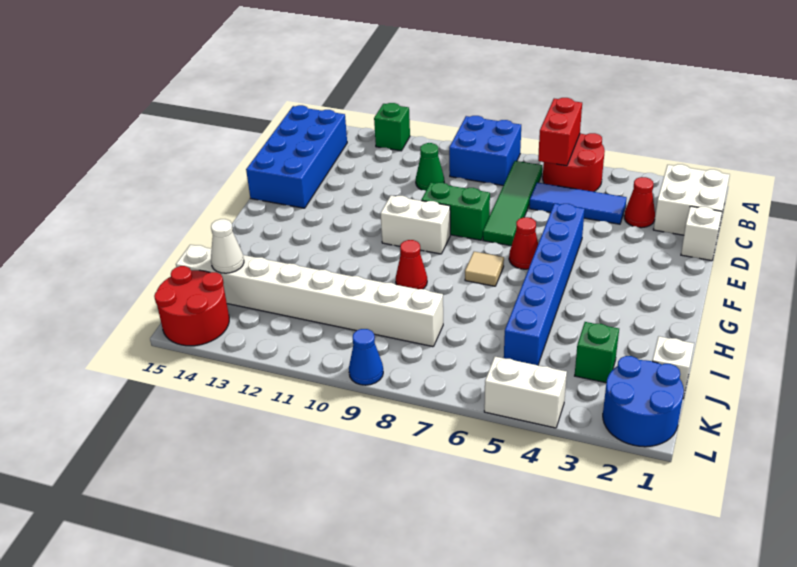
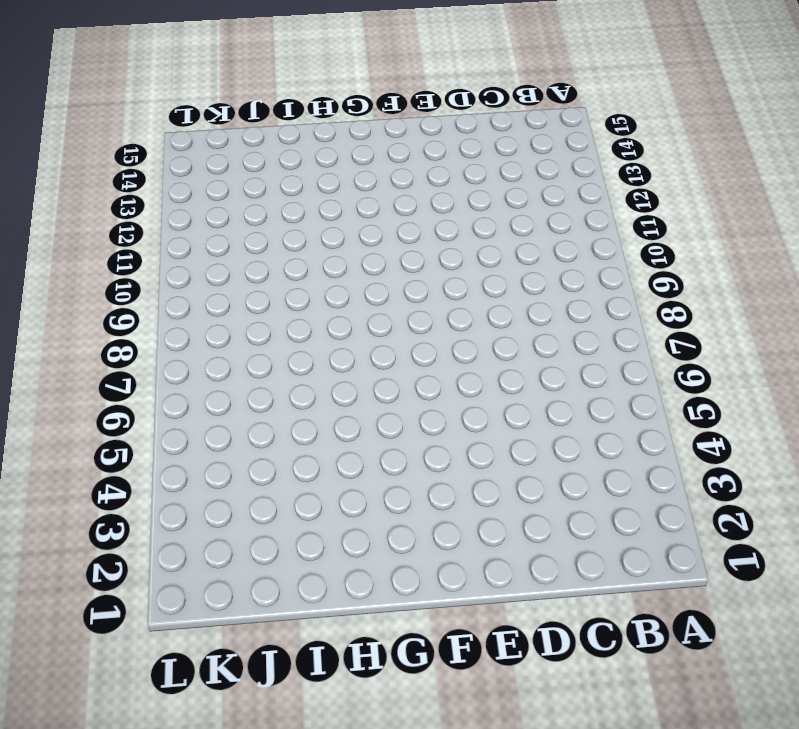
none -> red 2x2 round brick [543,133,605,192]
none -> blue 2x2 brick [449,116,521,185]
none -> green 1x1 brick [374,103,410,151]

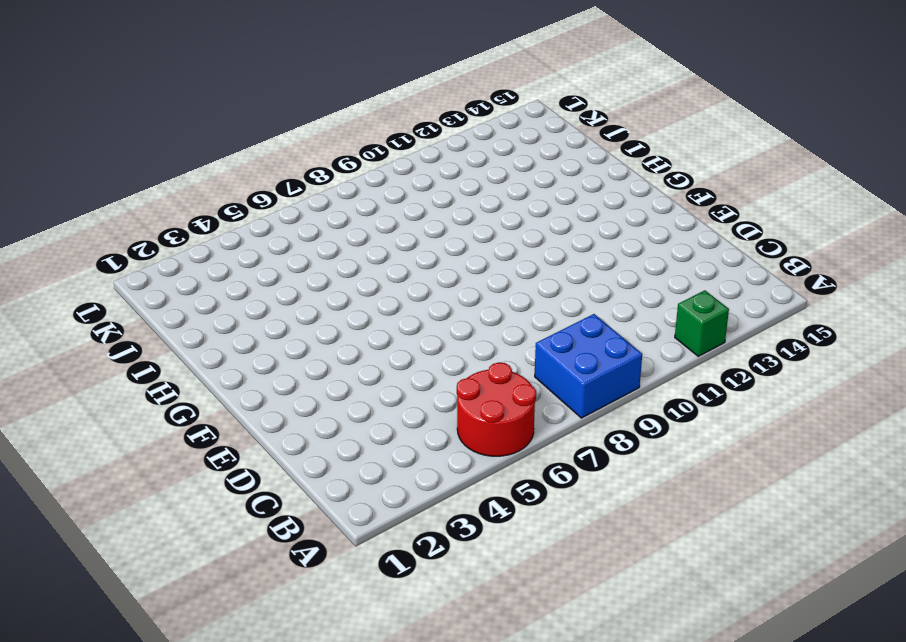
none -> white 2x2 brick [653,164,730,235]
none -> green 1x4 tile [483,161,542,246]
none -> blue 2x4 brick [246,105,347,208]

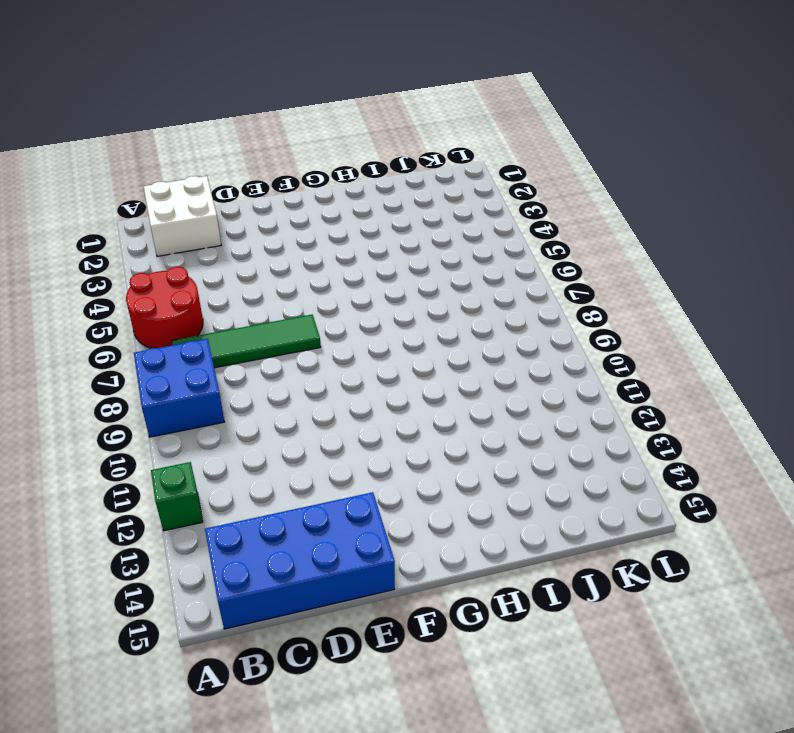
none -> red 1x1 cone [624,177,655,228]
none -> blue 1x3 tile [529,183,627,224]
none -> green 1x1 cone [416,143,444,191]

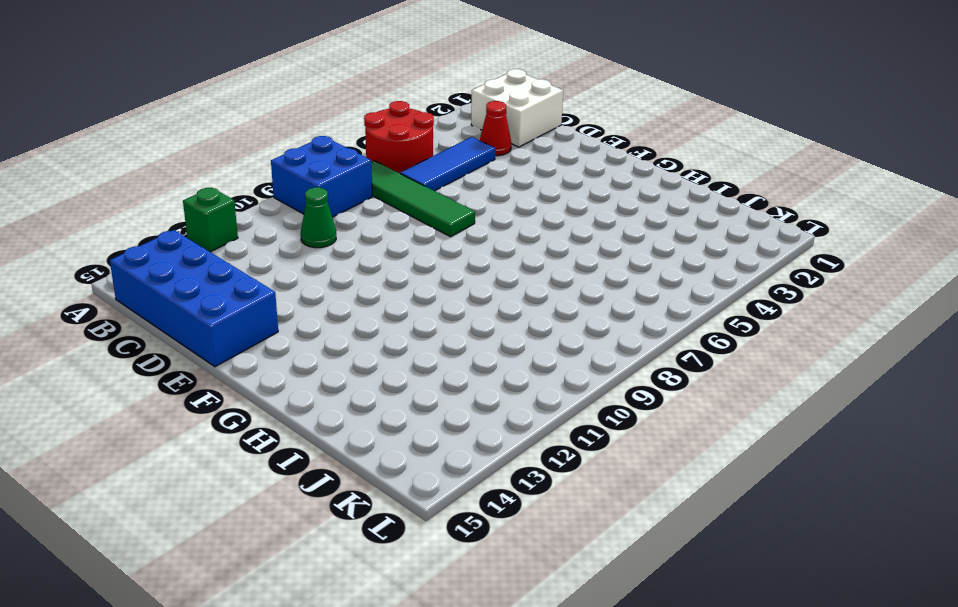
none -> white 1x1 brick [681,206,722,261]
none -> blue 1x6 brick [504,203,585,365]
none -> green 1x2 brick [421,183,490,240]

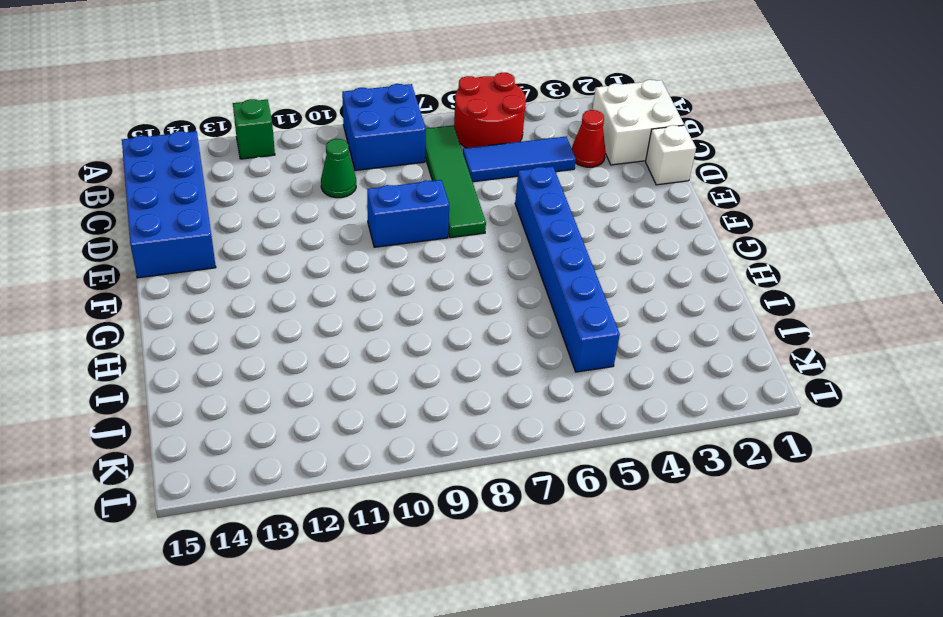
blue 1x2 brick [367,180,449,247] -> green 1x2 brick [421,183,490,240]
none -> red 1x1 cone [509,217,538,269]
none -> white 1x2 brick [380,195,450,254]
none -> tan 1x1 tile [465,252,504,286]

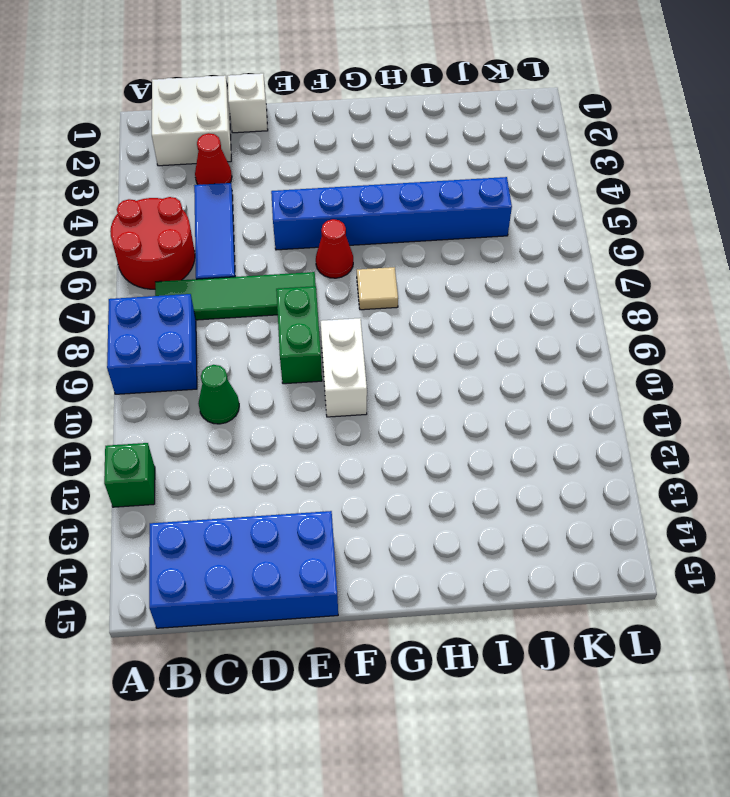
none -> red 1x1 cone [396,240,427,289]
none -> white 1x1 brick [652,336,694,398]
none -> green 1x1 brick [575,322,619,383]

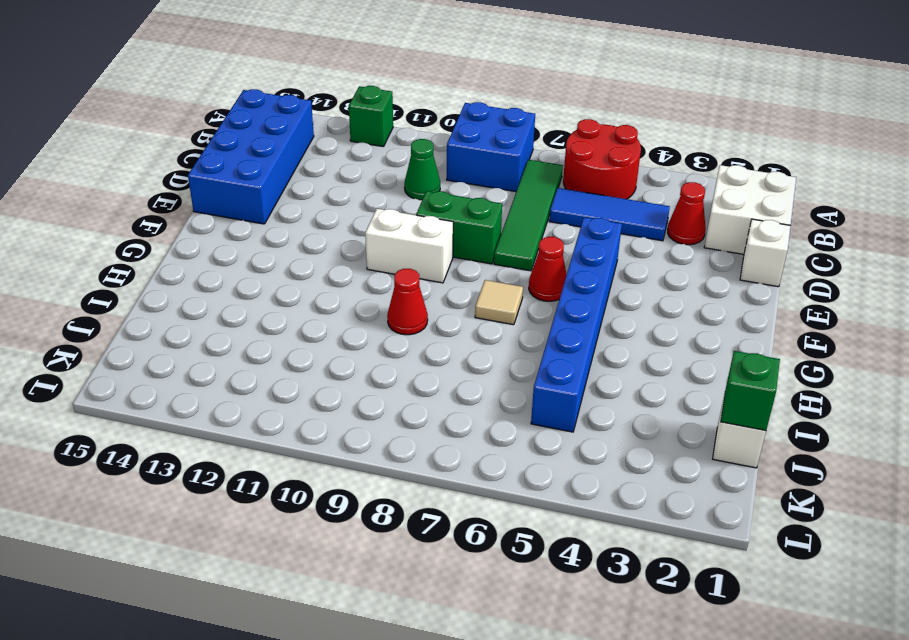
green 1x1 brick [721,351,780,430] -> green 1x1 brick moved to [575,322,619,383]
none -> white 1x8 brick [176,245,443,347]
none -> blue 2x2 round brick [603,356,684,447]
none -> red 2x2 round brick [154,266,229,346]

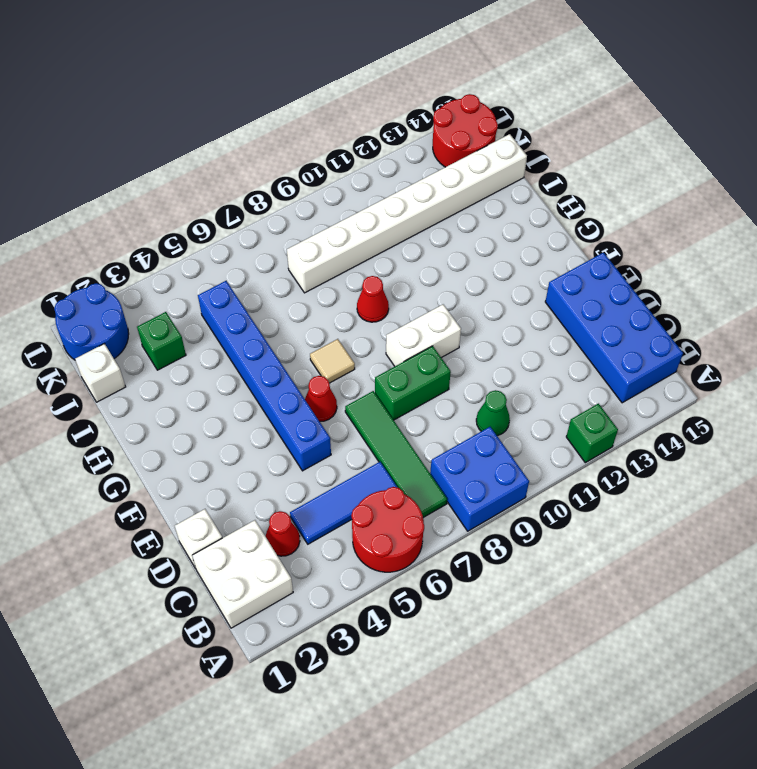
none -> white 1x2 brick [484,357,567,428]
none -> blue 1x1 cone [349,329,383,385]
none -> red 1x2 brick [538,98,582,166]

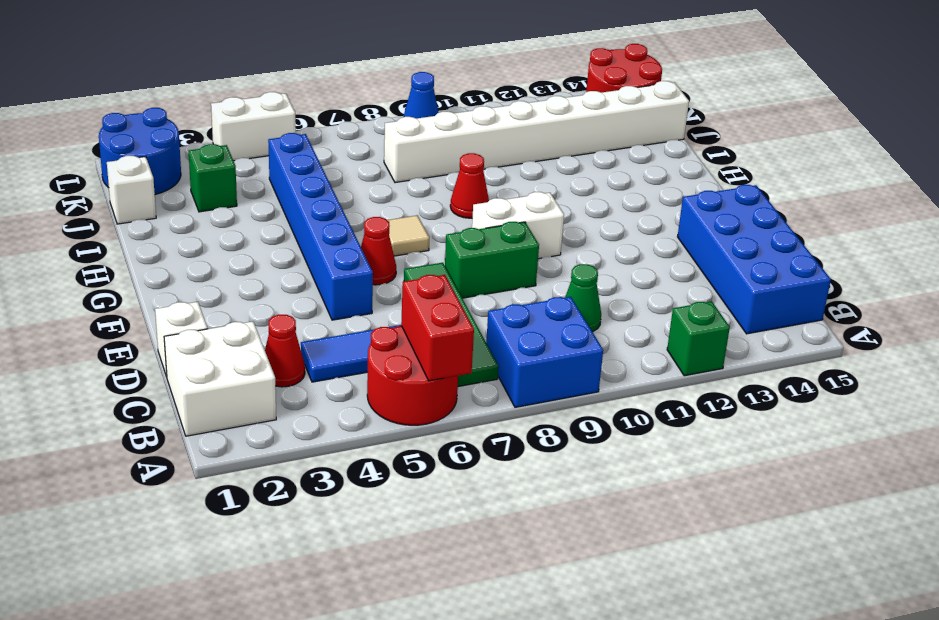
none -> white 1x1 cone [211,219,244,273]

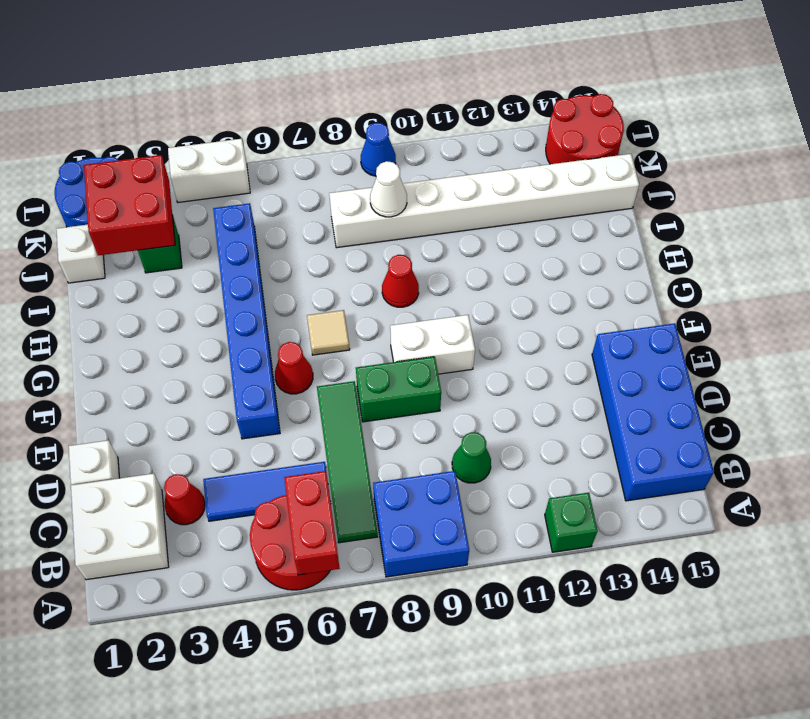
red 2x2 brick [84,155,175,255] -> none
white 1x1 cone [370,161,407,217] -> white 1x1 cone moved to [211,219,244,273]

